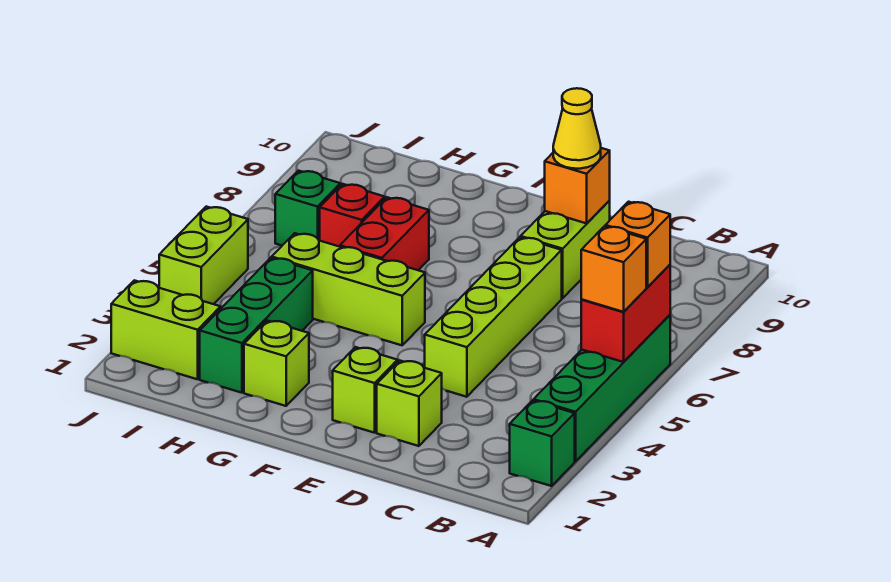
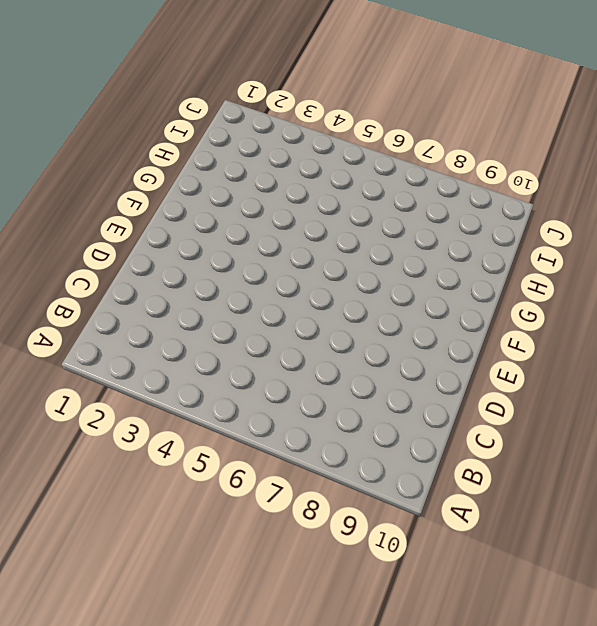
none -> green 1x1 brick [510,401,575,486]
none -> green 1x4 brick [534,315,670,461]
none -> lime 1x1 brick [377,361,442,446]

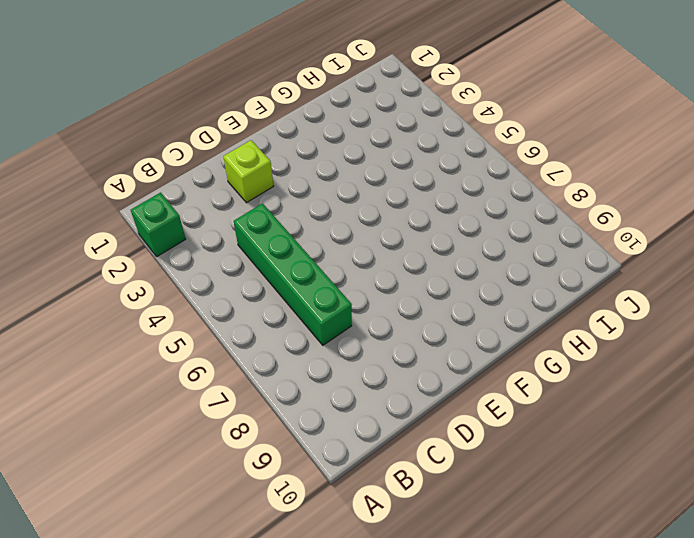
green 1x4 brick [234,203,352,345] -> green 1x4 brick moved to [534,315,670,461]
none -> lime 1x4 brick [425,237,562,397]
none -> lime 1x2 brick [521,201,610,298]
none -> lime 1x1 brick [333,347,398,433]

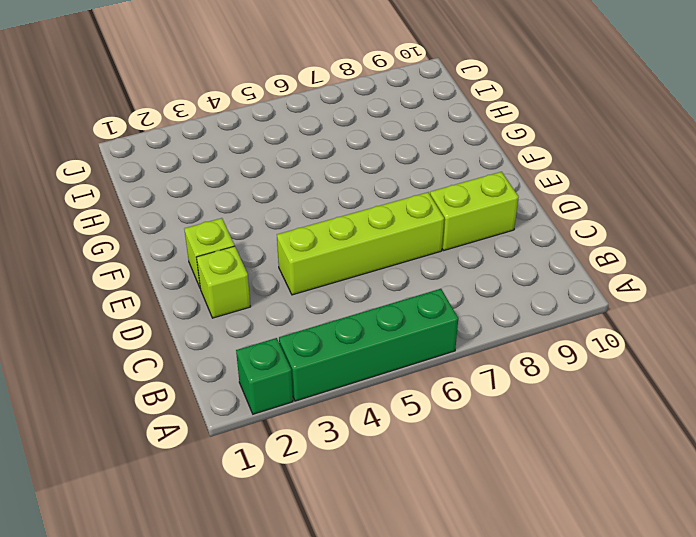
none -> lime 1x3 brick [272,233,425,345]
none -> lime 1x1 brick [244,321,309,406]
none -> red 1x2 brick [340,197,429,270]

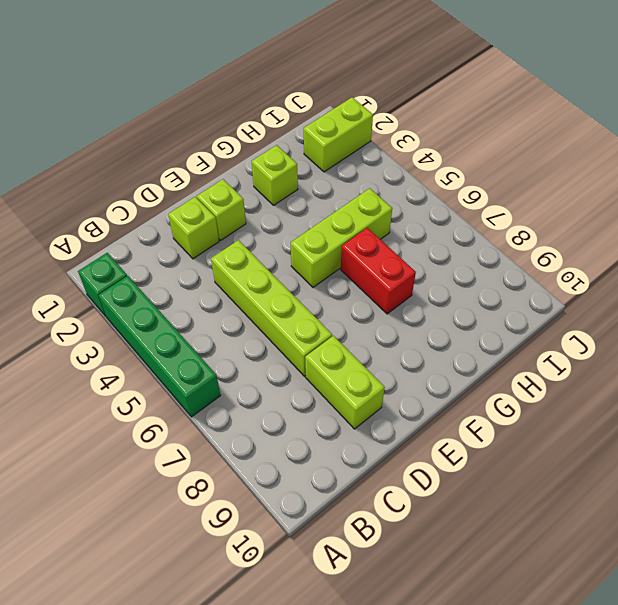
none -> green 1x3 brick [200,258,313,393]
none -> red 1x1 brick [320,184,385,247]
none -> green 1x1 brick [275,171,340,245]

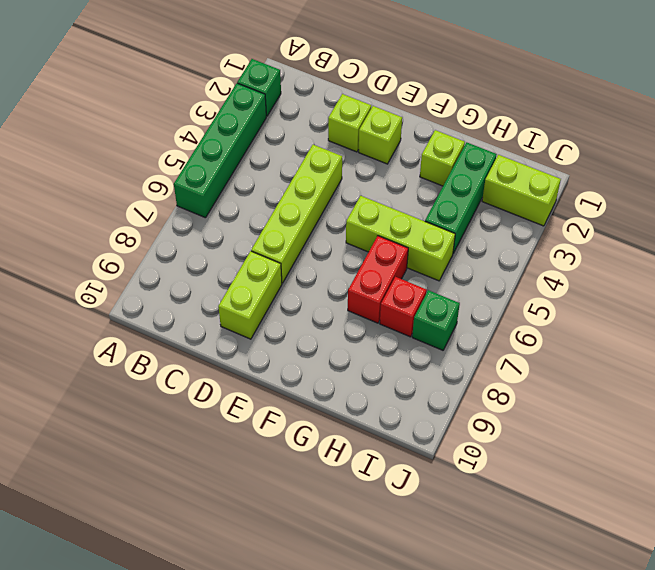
none -> lime 1x2 brick [159,207,248,304]
none -> red 1x2 brick [581,265,670,362]
none -> orange 1x1 brick [545,148,610,223]

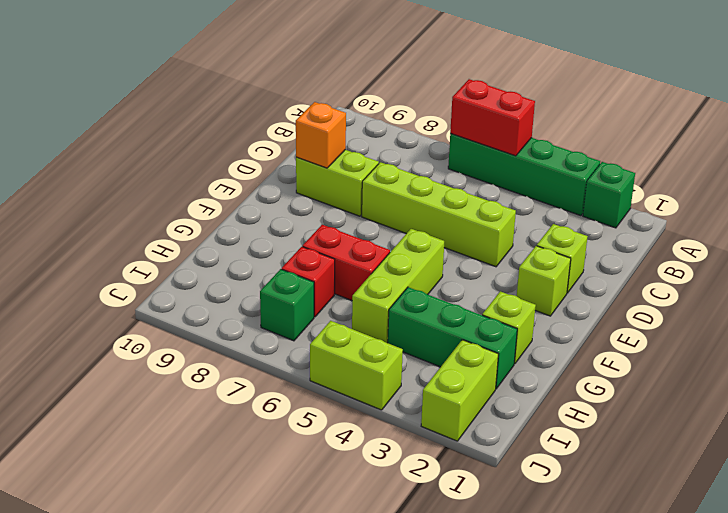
none -> orange 1x1 brick [581,226,646,312]
none -> orange 1x1 brick [605,202,670,287]
none -> yellow 1x1 cone [553,88,601,169]

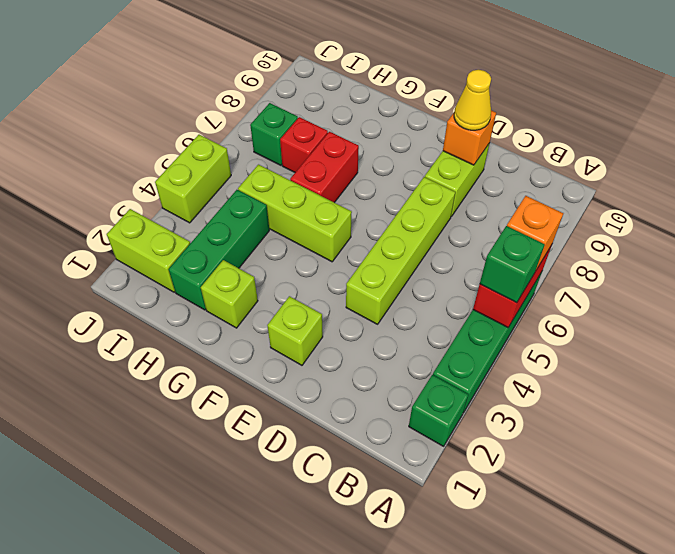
green 1x1 brick [480,226,545,303] -> orange 1x1 brick [581,226,646,312]
none -> lime 1x1 brick [377,361,442,446]

